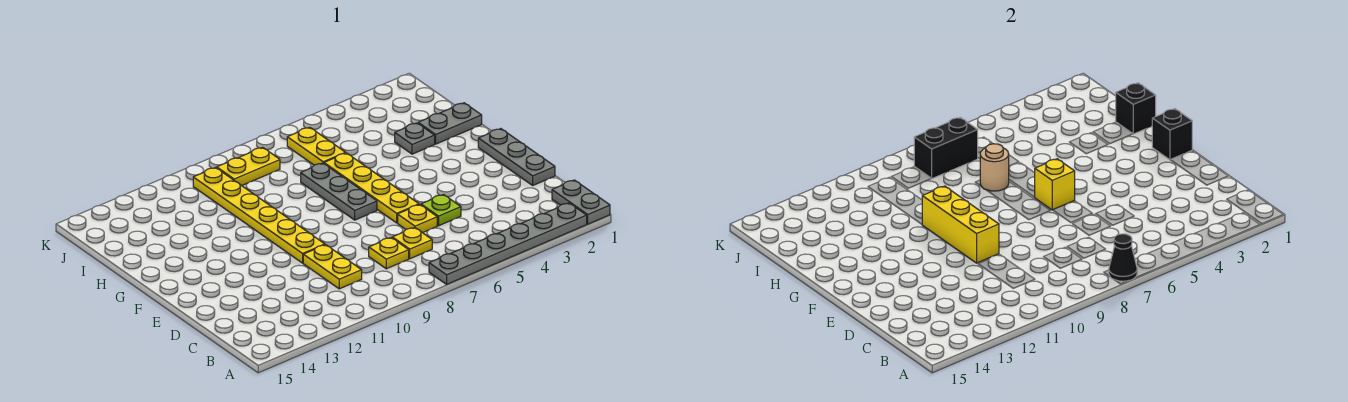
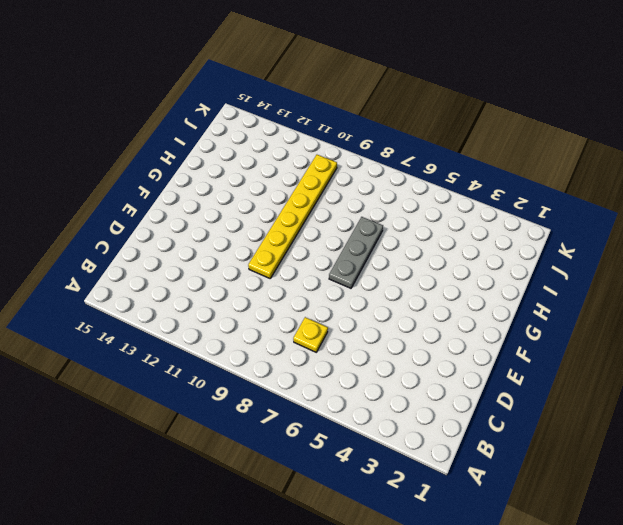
none -> grey 1x2 plate [552,180,610,224]
none -> grey 1x6 plate [429,203,587,284]
none -> yellow 1x1 plate [369,238,409,269]

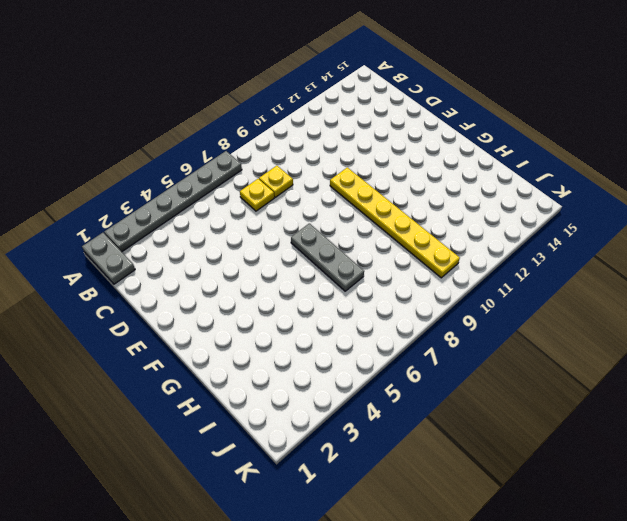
none -> yellow 1x2 plate [303,245,362,289]
none -> grey 1x3 plate [478,129,555,185]
none -> lime 1x1 plate [421,195,461,226]

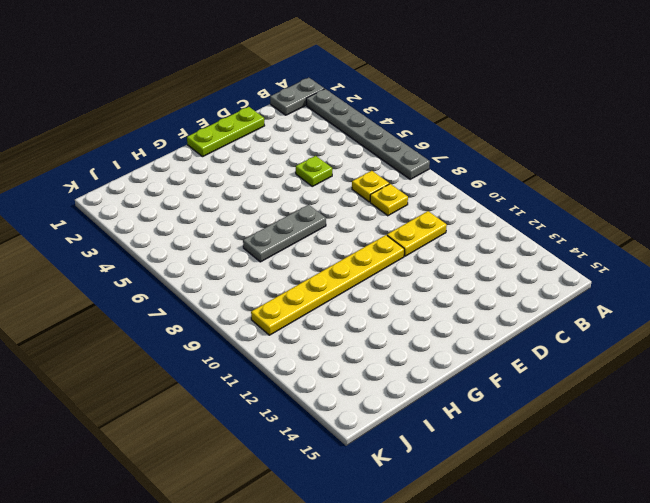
lime 1x3 plate [187,107,265,157] -> grey 1x3 plate [478,129,555,185]
none -> yellow 1x1 plate [398,205,437,233]
none -> yellow 1x4 plate [324,153,419,223]
none -> grey 1x2 plate [418,103,482,144]

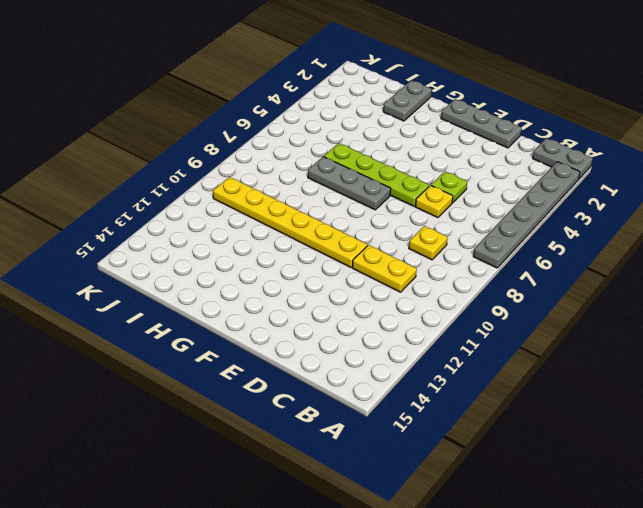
lime 1x4 plate [324,143,429,206] -> yellow 1x4 plate [324,153,419,223]
none -> yellow 1x1 plate [392,227,432,259]
none -> grey 1x1 plate [395,123,435,154]
none -> yellow 1x2 plate [287,127,345,165]

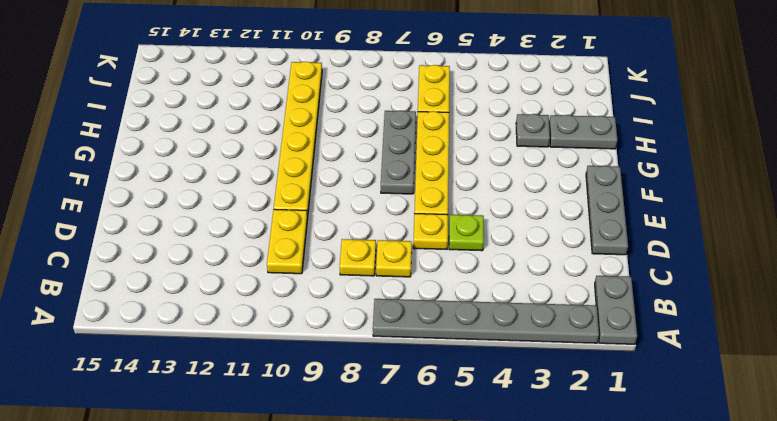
none -> yellow 1x2 plate [217,147,280,186]
none -> black 1x1 cone [1109,234,1137,281]
none -> yellow 1x3 brick [922,186,999,263]

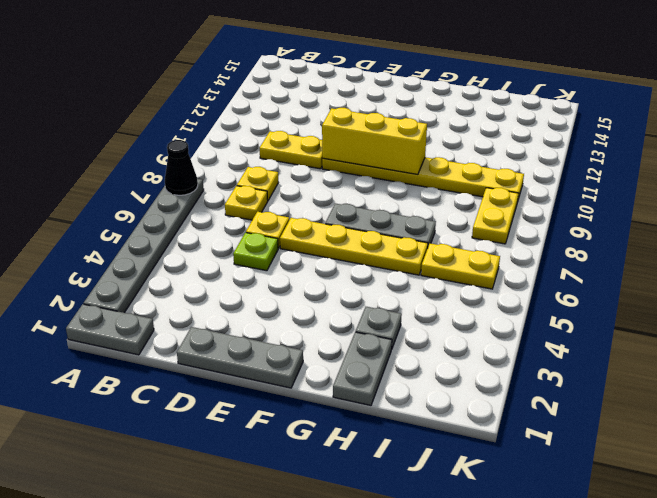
none -> black 1x1 brick [1152,109,1192,160]
none -> yellow 1x1 brick [1035,159,1075,210]
none -> black 1x1 brick [1116,83,1156,134]

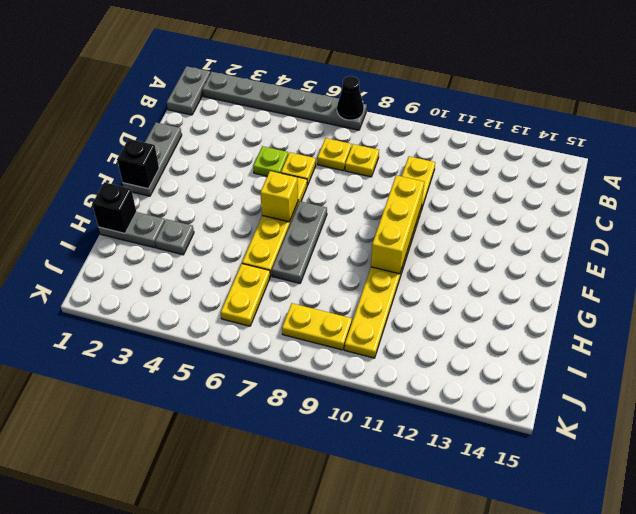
none -> tan 1x1 round brick [980,144,1009,191]
none -> black 1x2 brick [914,117,978,178]

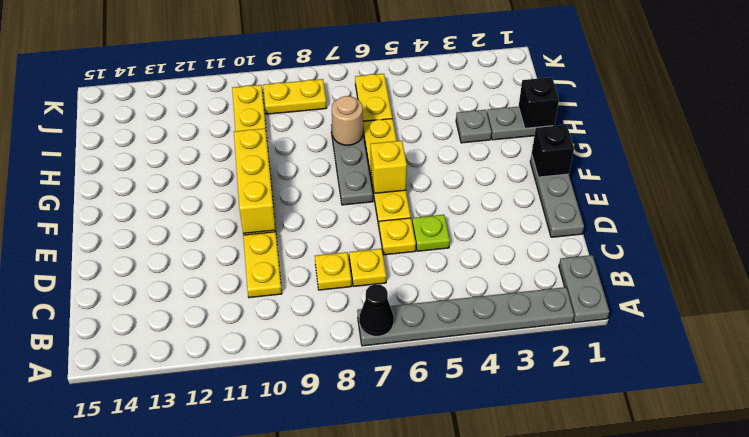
none -> black 1x2 brick [914,117,978,178]

